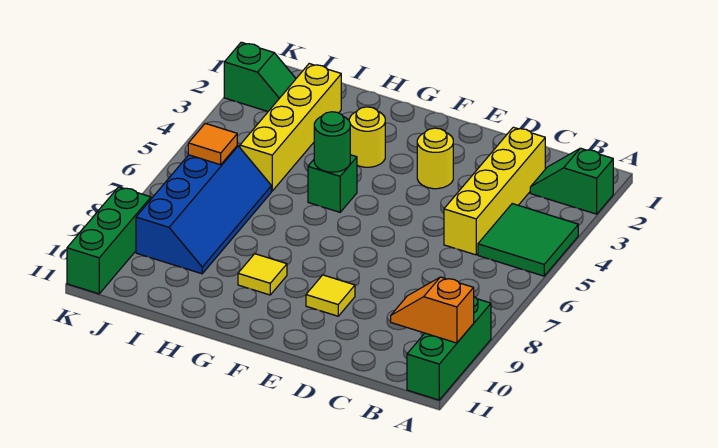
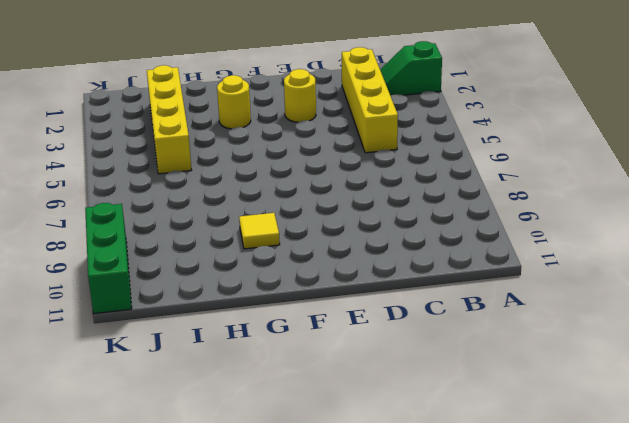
none -> green 2x2 tile [478,204,578,276]
none -> green 1x3 brick [407,297,491,400]
none -> yellow 1x1 tile [306,275,355,316]

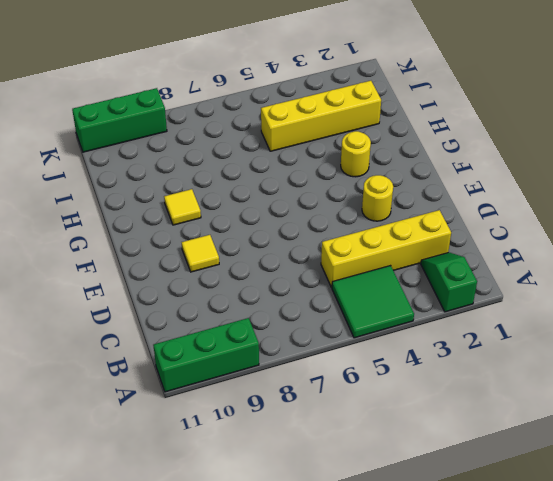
none -> green 1x1 brick [308,155,357,212]
none -> blue 2x4 slope [136,146,271,274]
none -> green 1x2 slope [224,42,296,112]

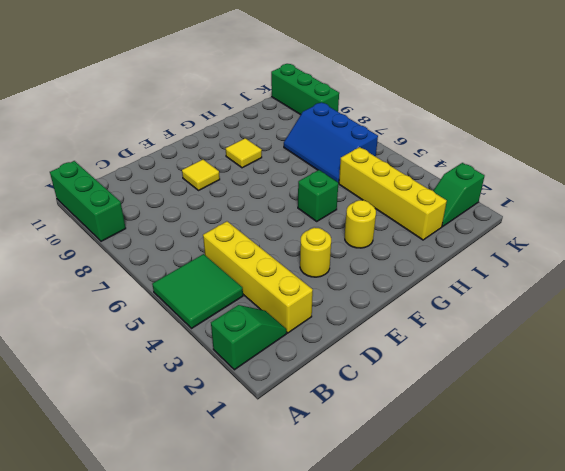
blue 2x3 slope [284,102,378,183] -> blue 2x4 slope [136,146,271,274]
none -> orange 1x2 slope [391,277,474,343]
none -> green 1x1 round brick [314,112,350,172]
none -> orange 1x1 tile [188,123,237,165]

